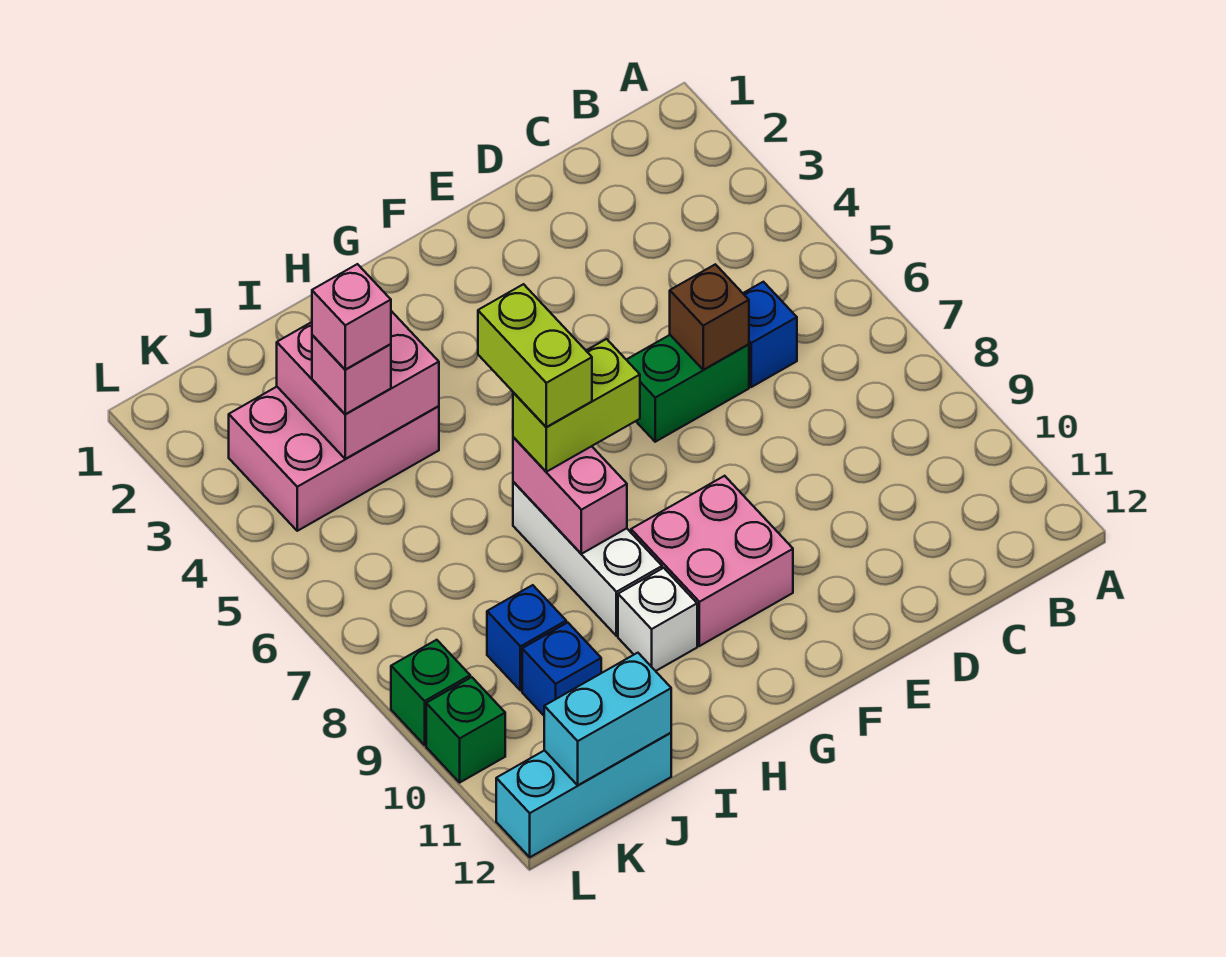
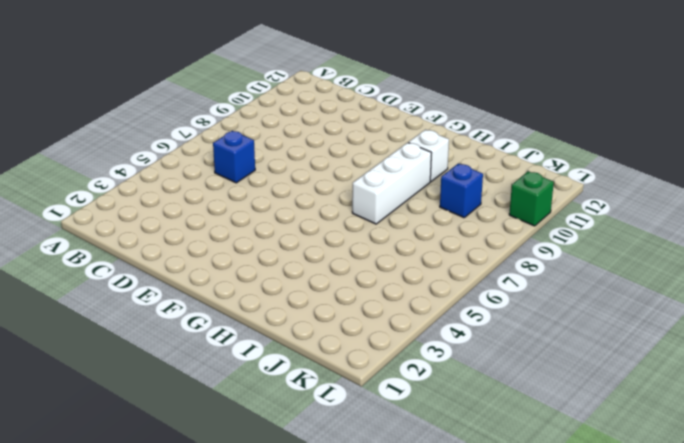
none -> green 1x2 brick [627,335,749,442]
none -> pink 2x2 brick [631,476,793,646]
none -> pink 2x3 brick [229,387,439,531]

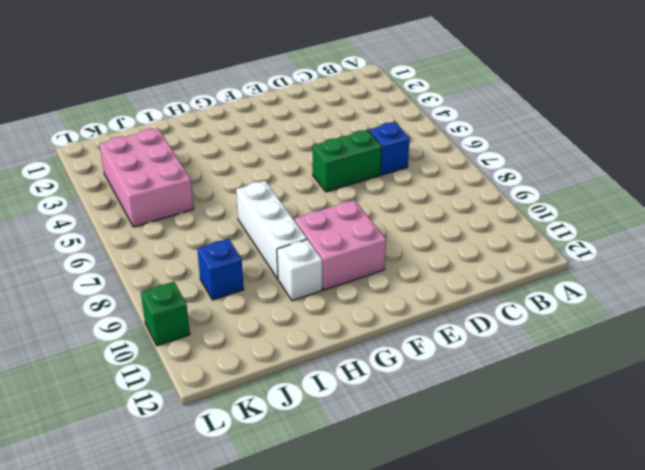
pink 2x3 brick [99,128,194,227] -> pink 2x3 brick turned to [229,387,439,531]
none -> blue 1x1 brick [522,623,601,715]
none -> cyan 1x3 brick [496,733,671,857]
none -> green 1x1 brick [391,640,470,745]

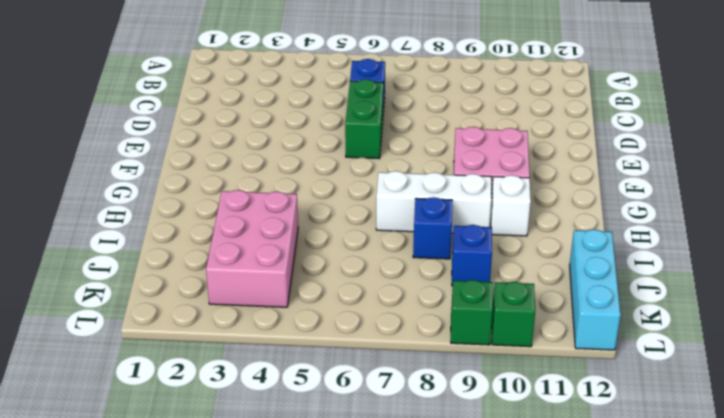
blue 1x1 brick [413,197,452,259] -> blue 1x1 brick moved to [522,623,601,715]
none -> brown 1x1 brick [670,264,749,370]
none -> pink 1x2 brick [513,437,627,554]
none -> pink 2x2 brick [277,311,439,459]

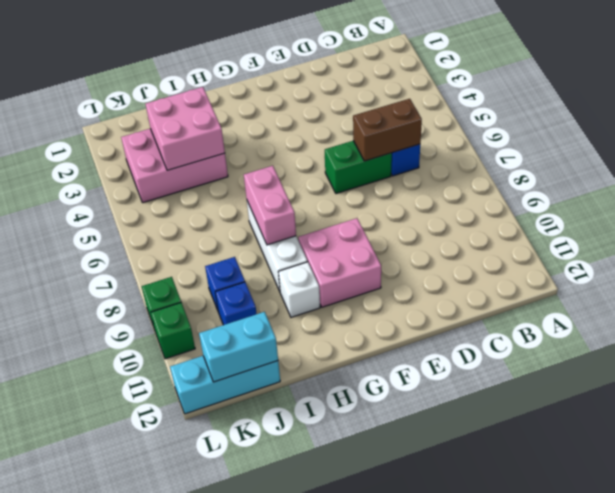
brown 1x2 brick [353,99,422,161] -> brown 1x1 brick [670,264,749,370]
none -> lime 1x2 brick [513,339,640,472]
none -> pink 1x1 brick [312,335,391,414]
none -> lime 1x2 brick [478,284,592,427]

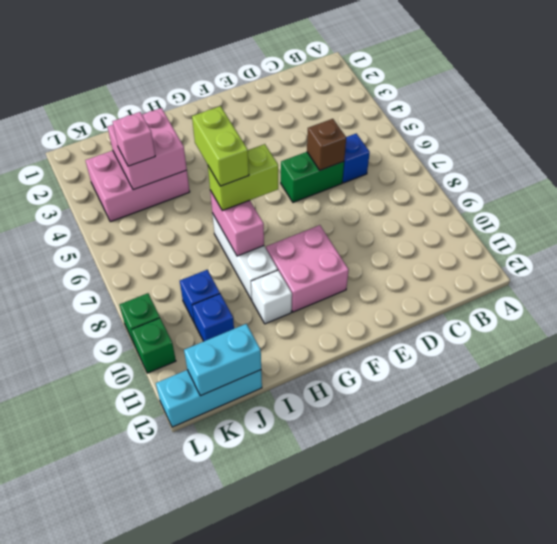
none -> pink 1x1 brick [312,264,391,369]

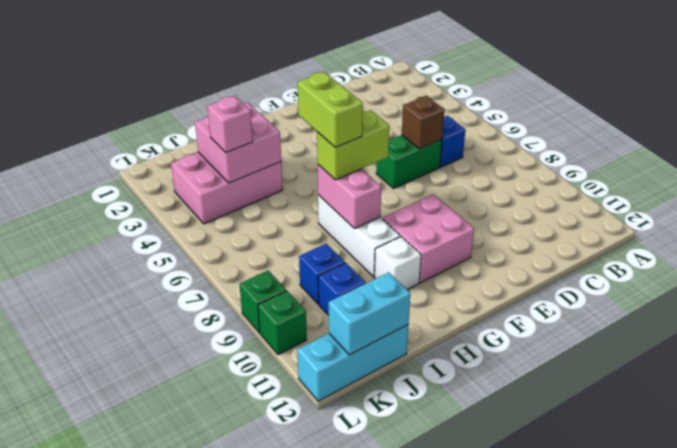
none -> pink 1x1 brick [312,264,391,369]

